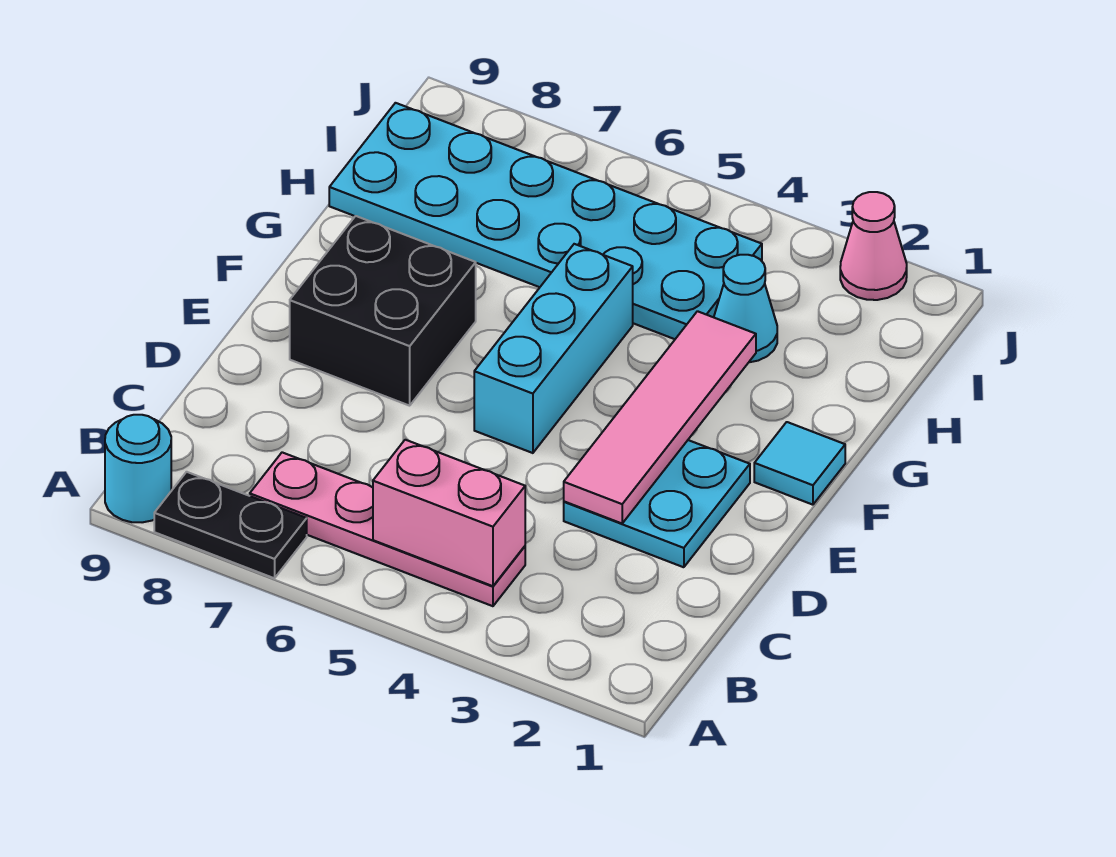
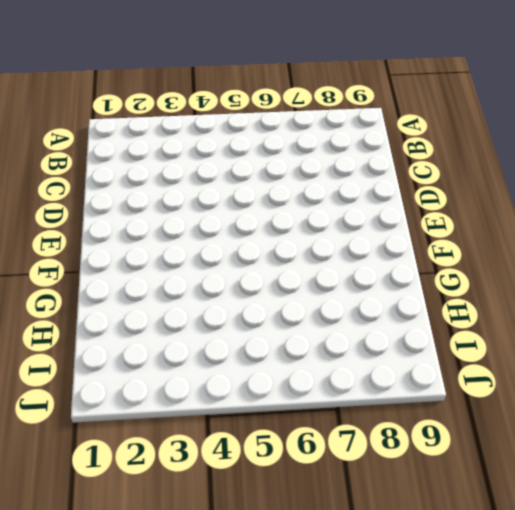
none -> black 1x2 plate [154,472,307,578]
none -> cyan 1x1 round brick [105,415,171,522]
none -> pink 1x4 plate [250,452,525,606]

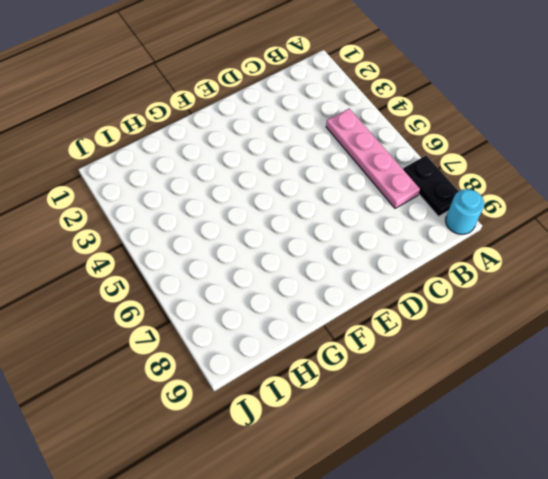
none -> cyan 2x2 plate [564,440,750,567]
none -> cyan 1x3 brick [474,244,633,453]
none -> black 2x2 brick [290,216,476,406]

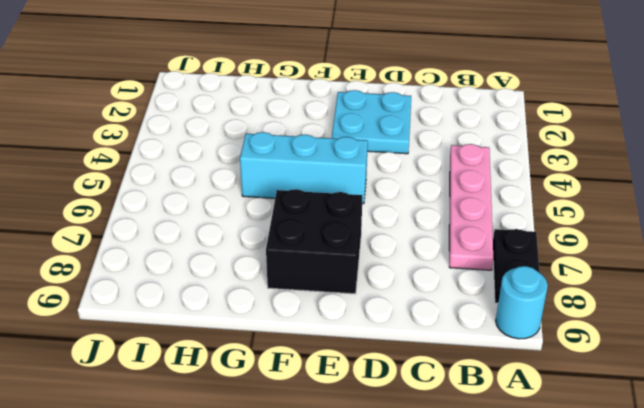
none -> cyan 1x1 tile [754,422,845,505]
none -> cyan 1x1 cone [714,255,777,362]
none -> cyan 2x6 plate [329,103,762,339]

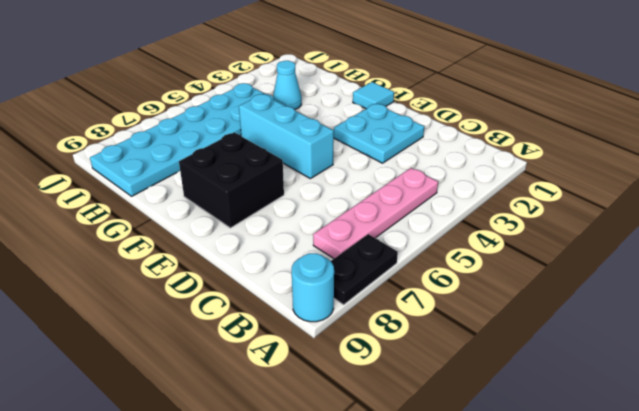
none -> pink 1x1 cone [840,192,907,300]
none -> pink 1x2 brick [373,440,525,586]
none -> pink 1x4 tile [564,311,756,523]

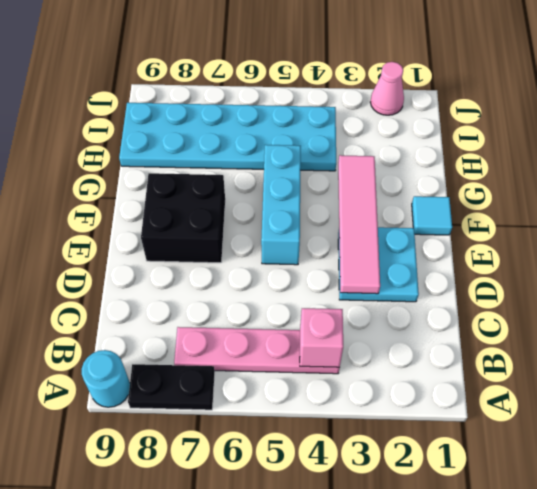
pink 1x1 brick [300,308,343,367] -> pink 1x2 brick [373,440,525,586]
none -> cyan 1x1 cone [714,255,777,362]

